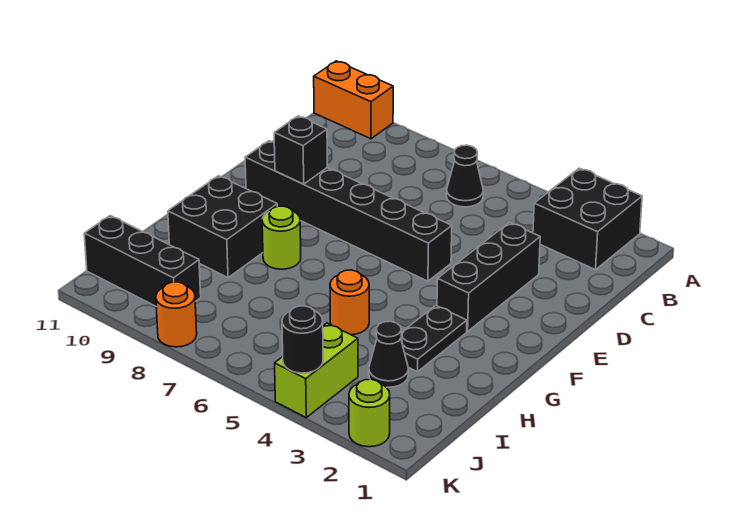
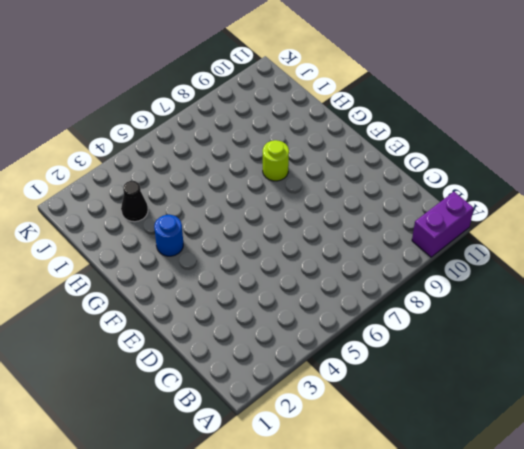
purple 1x2 brick [412,192,474,257] -> orange 1x2 brick [314,61,393,139]
blue 1x1 round brick [154,215,183,256] -> black 1x2 plate [401,306,467,372]
none -> black 2x2 brick [533,168,642,270]
none -> black 1x1 cone [446,145,483,207]
none -> black 1x3 brick [437,223,540,331]

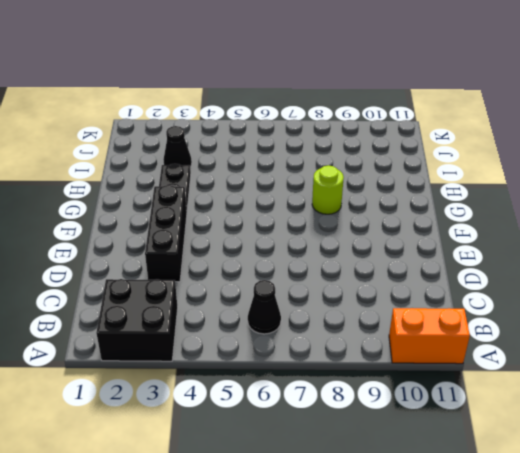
none -> black 1x6 brick [245,141,452,281]
none -> black 2x2 brick [168,176,277,278]
none -> orange 1x1 round brick [330,270,369,335]

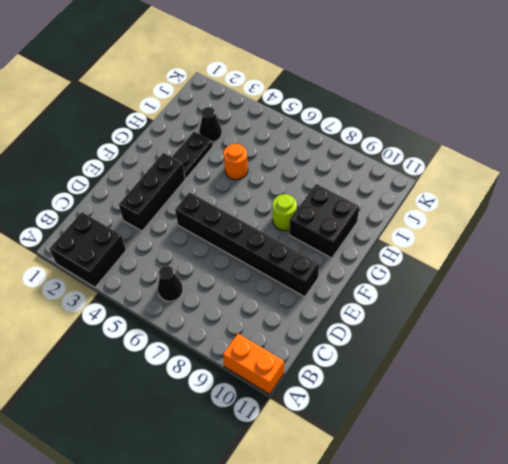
none -> lime 1x2 brick [275,323,358,417]
none -> black 1x3 brick [84,216,201,306]
none -> lime 1x1 round brick [349,379,390,447]

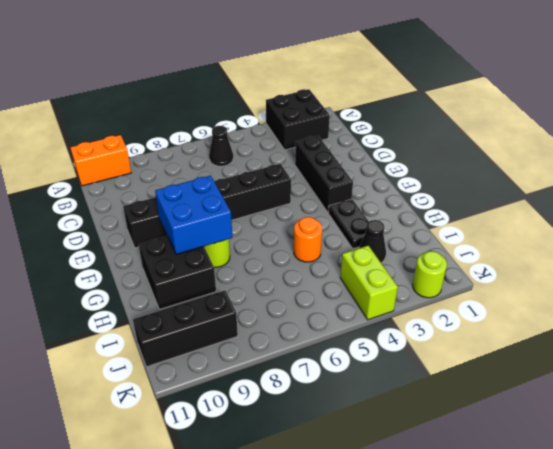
blue 2x2 brick [155,176,233,254] -> none
none -> orange 1x1 round brick [156,282,197,347]
none -> black 1x1 brick [274,116,327,184]
none -> black 1x1 round brick [282,306,323,373]

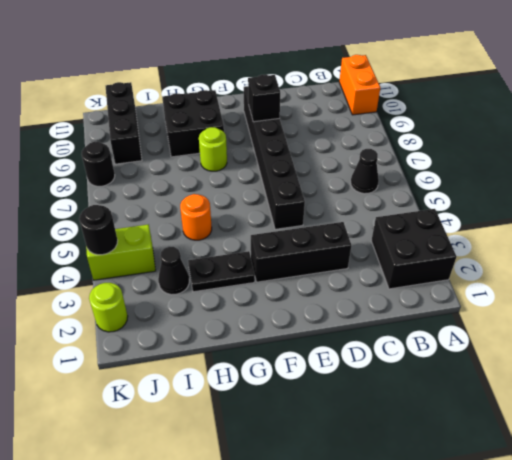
black 1x1 round brick [82,142,115,186] -> orange 1x1 round brick [156,282,197,347]

